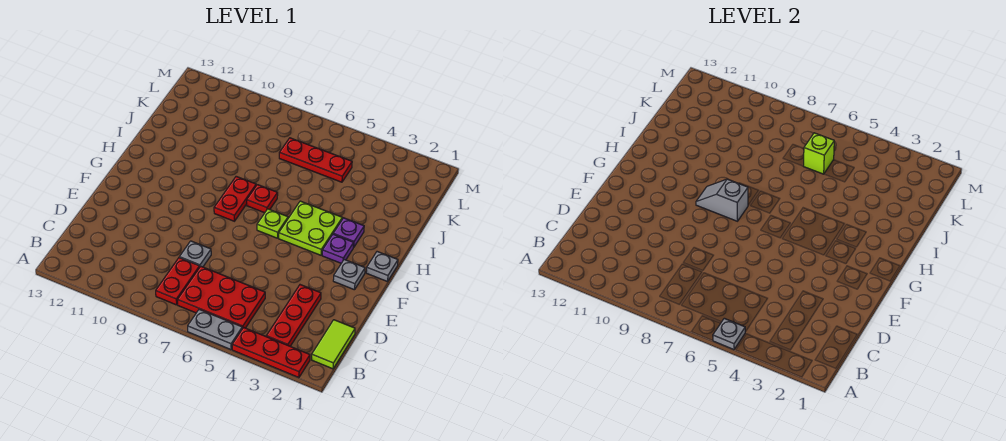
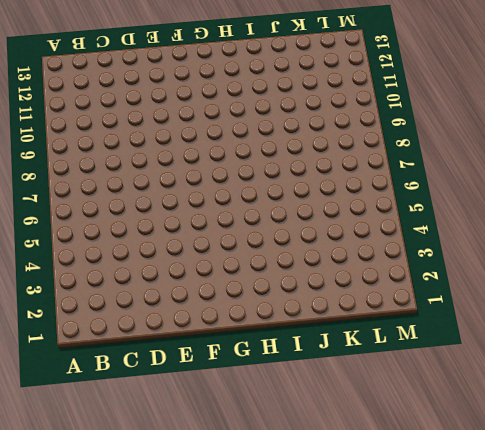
none -> red 1x3 plate [232,328,310,378]
none -> grey 1x2 plate [188,309,242,350]
none -> lime 1x2 tile [312,320,355,369]

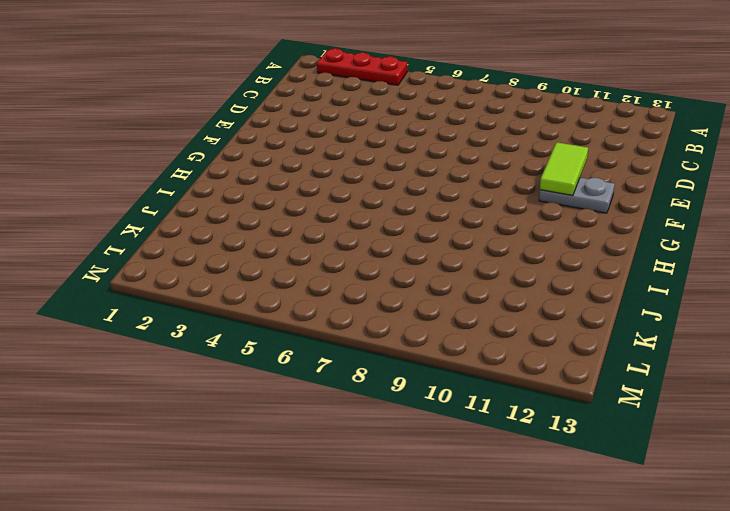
lime 1x2 tile [540,142,588,196] -> lime 1x2 tile moved to [312,320,355,369]
grey 1x2 plate [539,177,615,213] -> grey 1x2 plate moved to [188,309,242,350]
none -> red 1x3 plate [266,285,321,346]
none -> red 2x3 plate [178,266,265,329]
none -> red 1x2 plate [156,258,200,305]

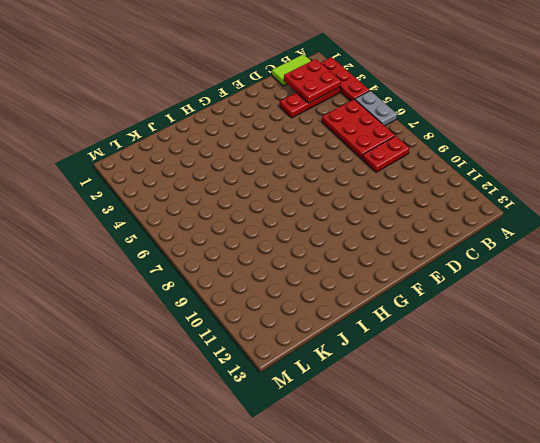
red 2x2 plate [284,59,341,103] -> none
none -> grey 1x1 plate [179,241,211,267]
none -> grey 1x1 plate [333,260,365,290]
none -> grey 1x1 plate [366,252,398,282]

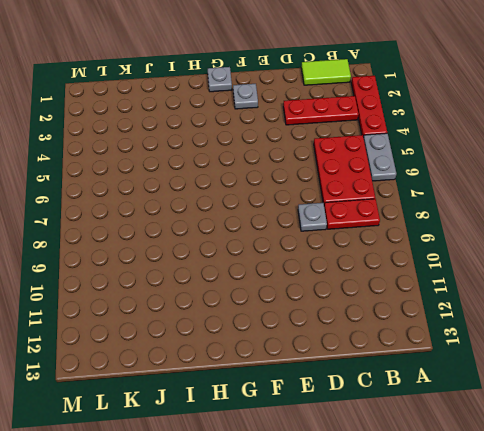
none -> purple 1x1 plate [322,234,354,263]
none -> lime 2x2 plate [279,201,342,255]
none -> lime 1x1 plate [257,209,288,238]

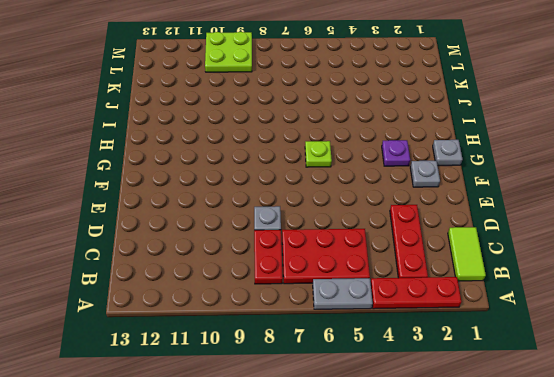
lime 2x2 plate [205,32,252,72] -> lime 2x2 plate moved to [279,201,342,255]
none -> red 1x2 plate [214,176,256,221]
none -> purple 1x1 plate [333,218,364,247]
none -> red 1x1 plate [247,185,278,213]

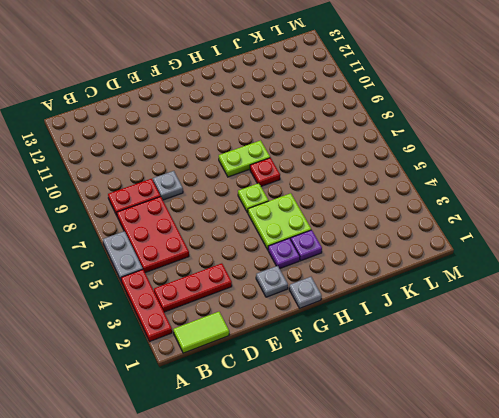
lime 1x2 plate [219,140,270,177] -> red 1x2 plate [214,176,256,221]
none -> red 1x3 plate [279,138,352,182]
none -> grey 1x1 plate [713,318,746,350]
none -> grey 1x2 slope [696,179,748,221]

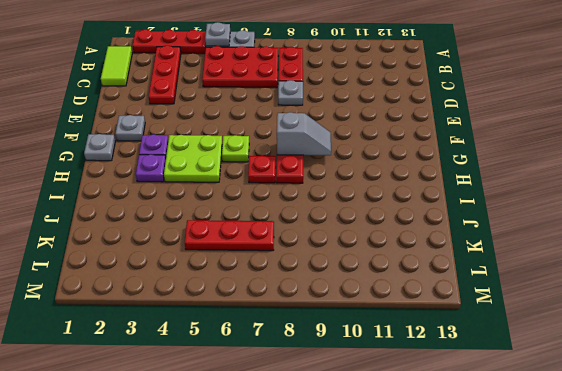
none -> lime 1x1 brick [804,133,834,174]

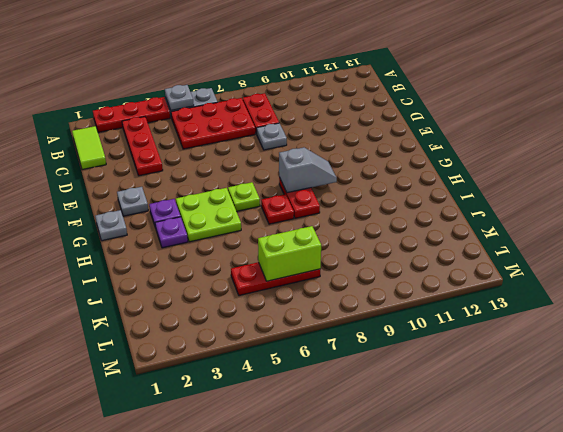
lime 1x2 brick [258,226,321,281] -> lime 1x1 brick [804,133,834,174]

